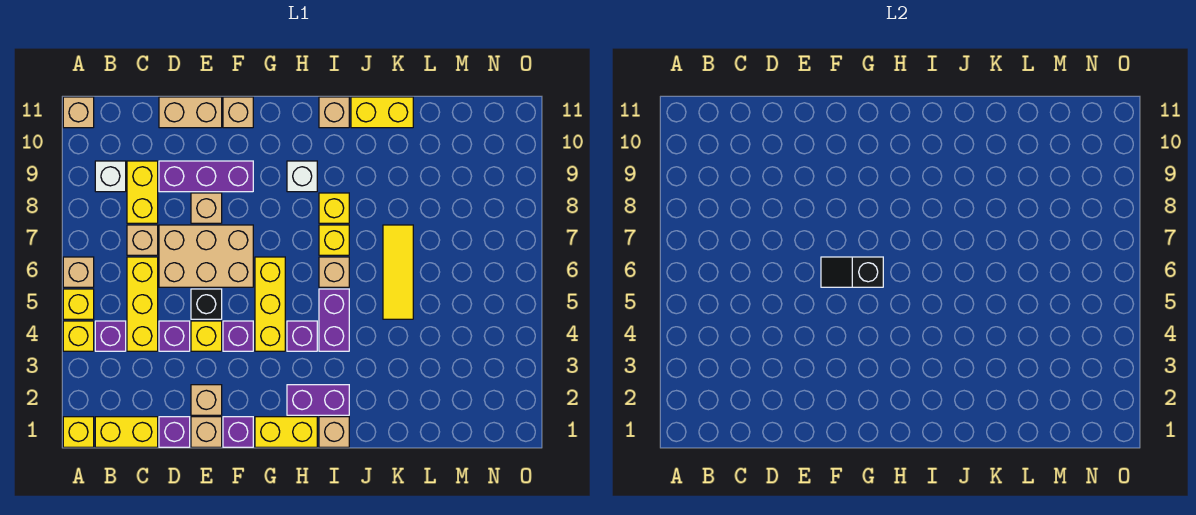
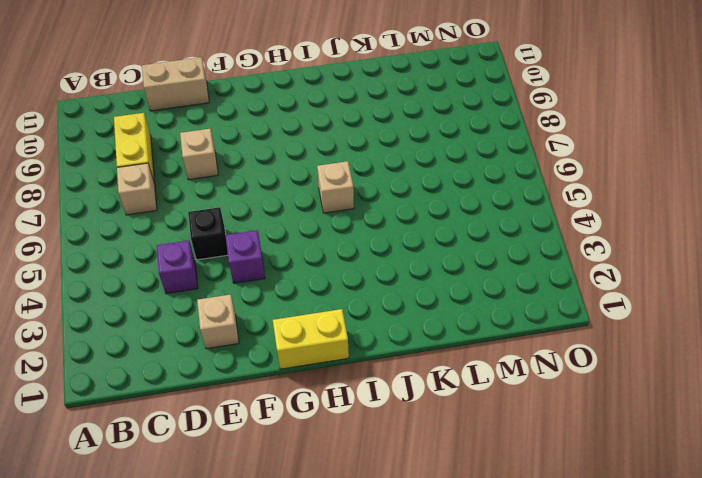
none -> yellow 1x1 brick [63,417,94,447]
none -> yellow 1x1 brick [63,321,94,351]
none -> yellow 1x1 brick [63,289,94,319]
none -> tan 1x1 brick [63,257,94,287]

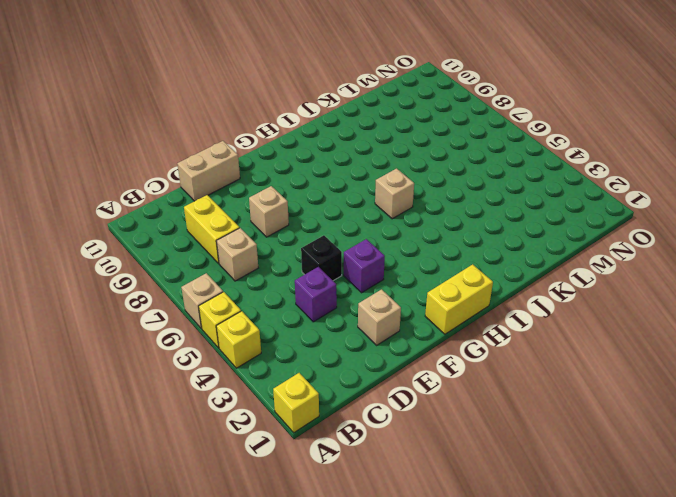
none -> tan 1x1 brick [63,97,94,128]
none -> yellow 1x2 brick [95,417,158,447]
none -> purple 1x1 brick [95,321,126,351]
none -> white 1x1 brick [95,161,126,192]

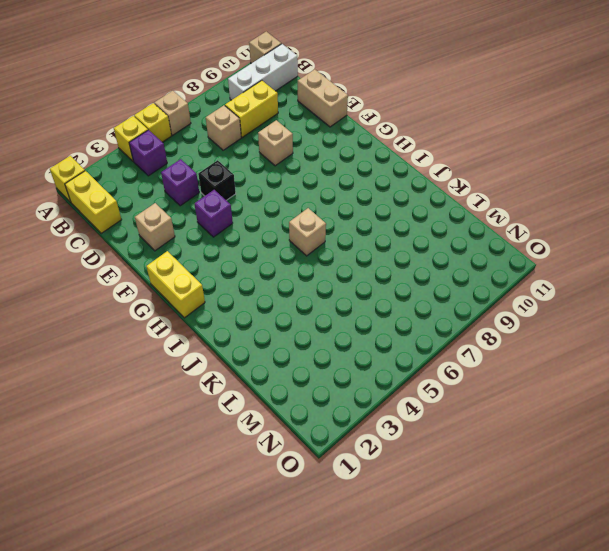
white 1x3 brick [228,44,298,100] -> white 1x1 brick [95,161,126,192]
none -> yellow 1x3 brick [127,257,158,351]
none -> purple 1x1 brick [159,417,190,447]
none -> tan 2x3 brick [159,225,253,287]
none -> purple 1x3 brick [159,161,253,192]

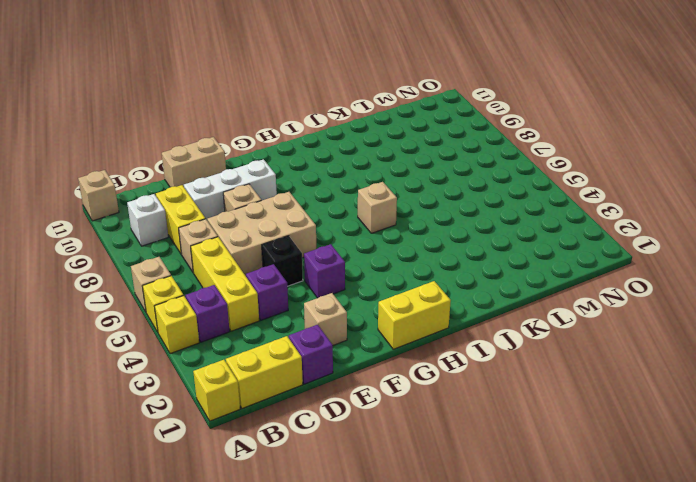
white 1x3 brick [184,159,277,221] -> purple 1x3 brick [159,161,253,192]
none -> tan 1x1 brick [191,417,222,447]
none -> yellow 1x1 brick [191,321,222,351]
none -> purple 1x1 brick [223,417,253,447]
none -> tan 1x1 brick [223,97,253,128]

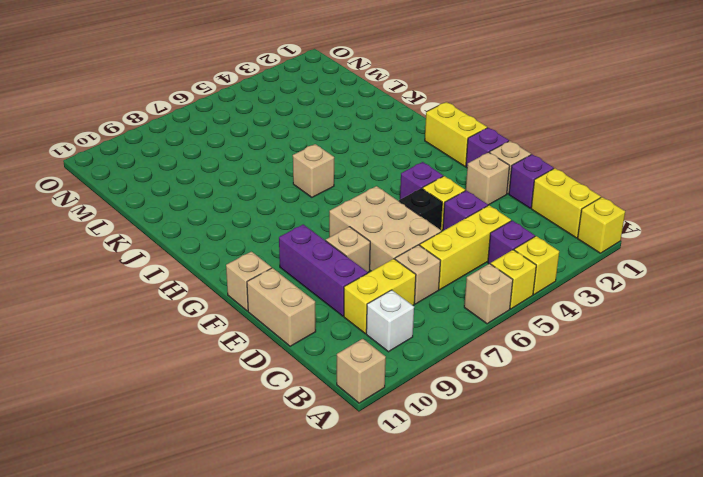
none -> yellow 1x3 brick [255,257,285,351]
none -> purple 1x2 brick [287,385,349,415]
none -> purple 1x1 brick [287,321,317,351]
none -> white 1x1 brick [287,161,317,192]

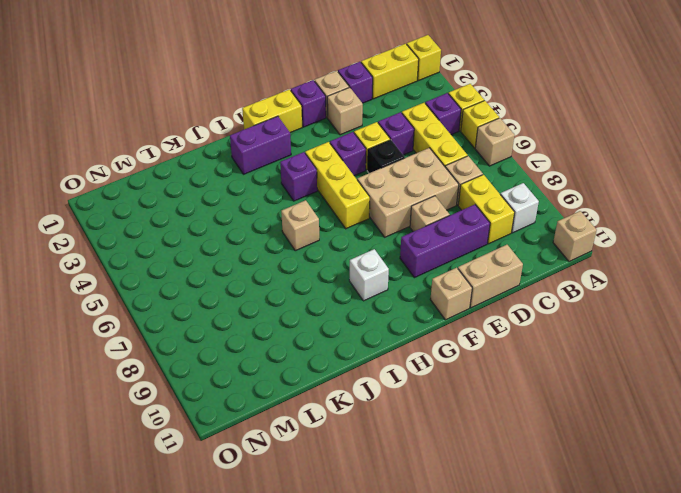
none -> tan 1x1 brick [319,417,349,447]
none -> purple 1x2 brick [319,289,349,351]
none -> yellow 1x1 brick [319,225,349,255]
none -> yellow 1x1 brick [319,193,349,223]

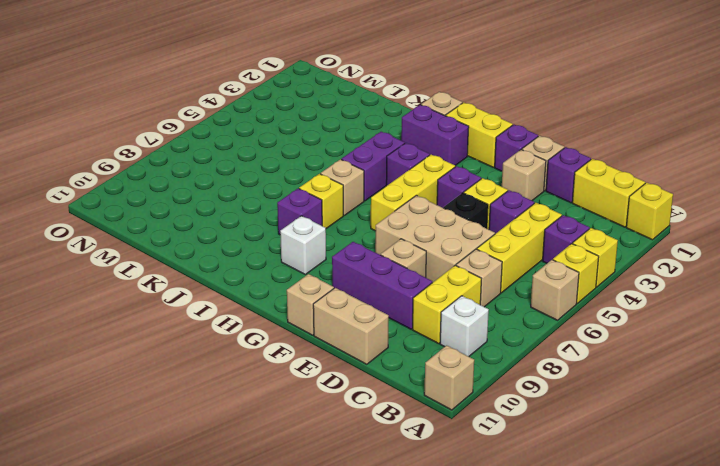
purple 1x1 brick [277,188,322,235] -> yellow 1x1 brick [319,193,349,223]
none -> tan 1x1 brick [319,97,349,128]
none -> yellow 1x2 brick [351,97,413,128]
none -> yellow 1x3 tile [383,225,413,319]
none -> black 1x2 slope [821,257,883,287]

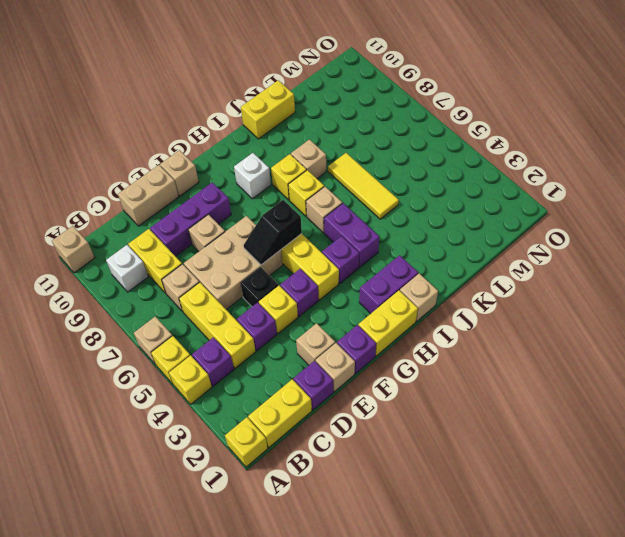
tan 1x1 brick [291,140,326,179] -> tan 1x1 brick moved to [319,97,349,128]

